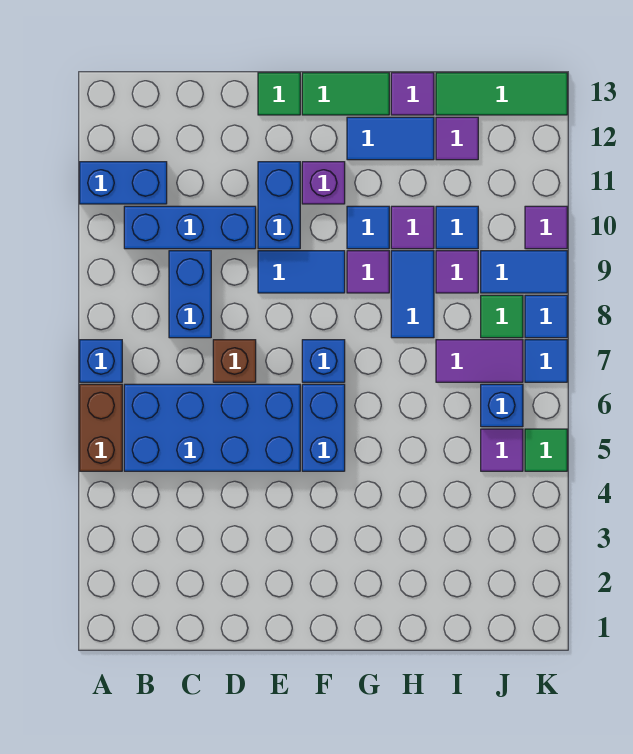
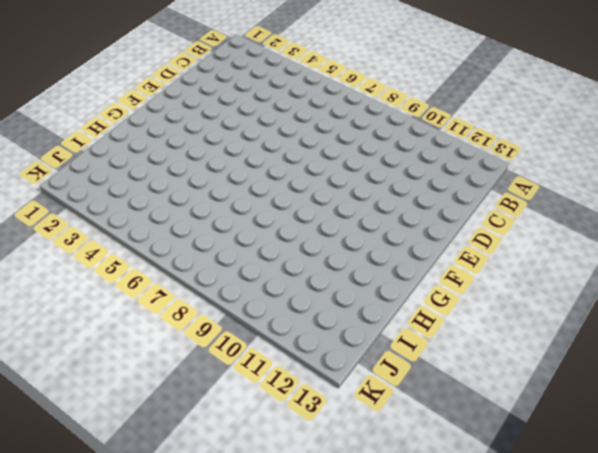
none -> brown 1x2 brick [80,384,122,471]
none -> blue 1x1 brick [80,340,122,382]
none -> blue 1x2 brick [80,162,167,204]
none -> blue 2x4 brick [124,384,300,471]

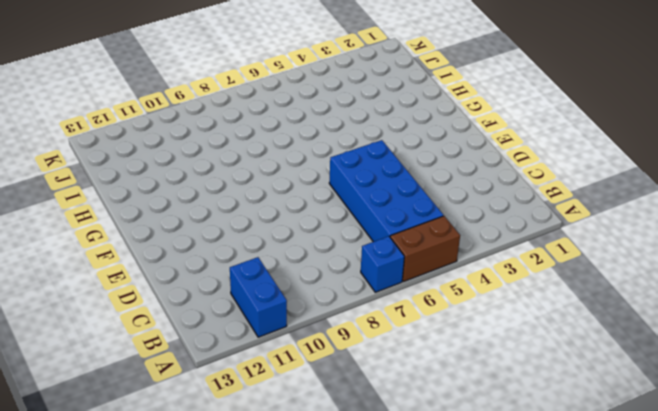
none -> blue 1x3 brick [124,206,256,249]
none -> blue 1x2 brick [169,251,211,338]
none -> brown 1x1 brick [213,340,256,382]
none -> blue 1x2 tile [258,251,345,293]

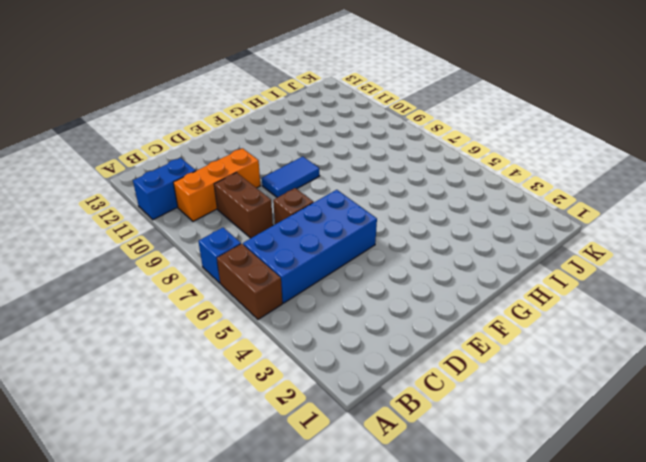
orange 1x3 brick [173,148,260,221] -> blue 1x3 brick [124,206,256,249]
brown 1x2 brick [214,173,273,238] -> blue 1x2 brick [169,251,211,338]
none -> blue 1x2 brick [258,162,300,249]
none -> green 1x1 tile [258,73,300,115]
none -> blue 1x2 brick [302,384,345,471]
none -> blue 1x1 brick [302,340,345,382]

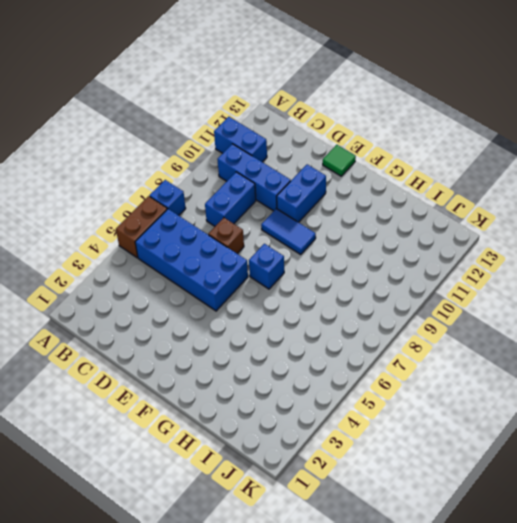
none -> blue 1x2 brick [302,384,345,471]
none -> purple 1x1 brick [302,162,345,204]
none -> green 1x2 tile [302,73,389,115]
none -> purple 1x1 tile [347,251,389,293]

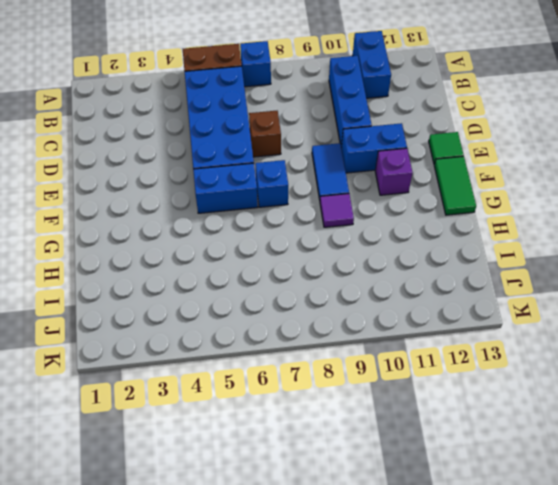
none -> blue 1x2 brick [169,251,211,338]
none -> blue 1x1 tile [347,206,389,249]
none -> blue 1x2 tile [347,117,434,160]
none -> blue 1x2 tile [391,251,434,338]

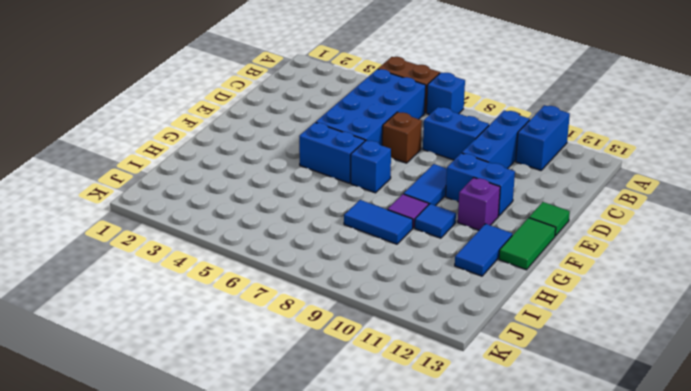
none -> purple 1x1 tile [391,206,434,249]
none -> purple 1x1 tile [391,73,434,115]
none -> purple 1x2 tile [436,340,523,382]
none -> purple 1x1 tile [436,251,478,293]

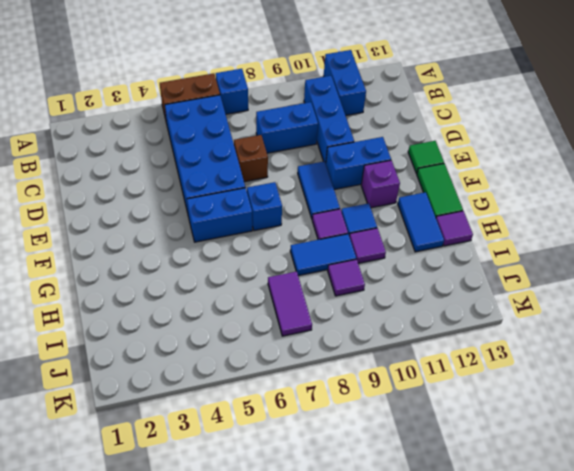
none -> blue 1x1 tile [436,206,478,249]
none -> purple 1x1 tile [436,117,478,160]
none -> green 1x3 tile [436,73,567,115]
none -> purple 1x1 tile [481,429,523,471]

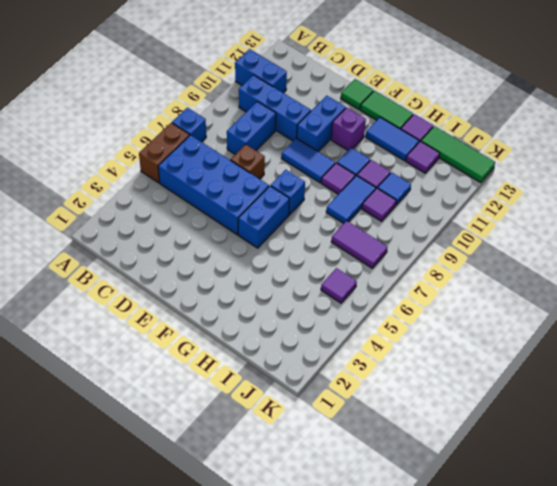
none -> blue 1x1 brick [481,384,523,427]
none -> green 1x1 tile [481,295,523,338]
none -> blue 1x2 tile [481,251,567,293]
none -> green 1x1 tile [525,429,567,471]

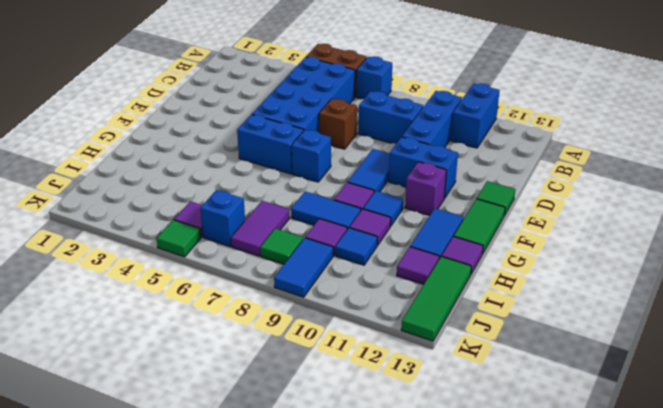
none -> blue 1x1 tile [525,340,567,382]
none -> blue 1x1 tile [525,295,567,338]
none -> purple 1x1 tile [525,206,567,249]

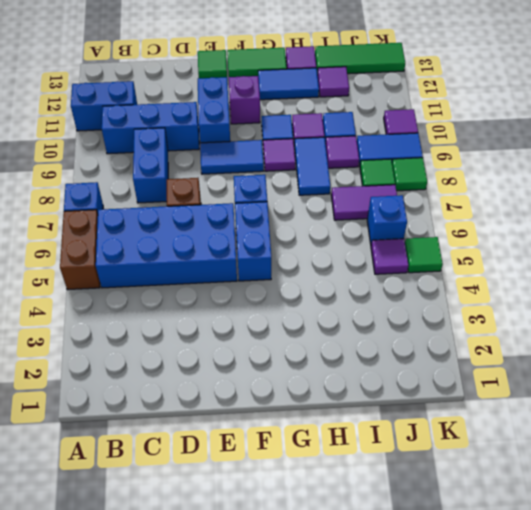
green 1x1 tile [392,158,427,191] -> blue 1x1 tile [525,295,567,338]
none -> blue 1x1 tile [525,340,567,382]

